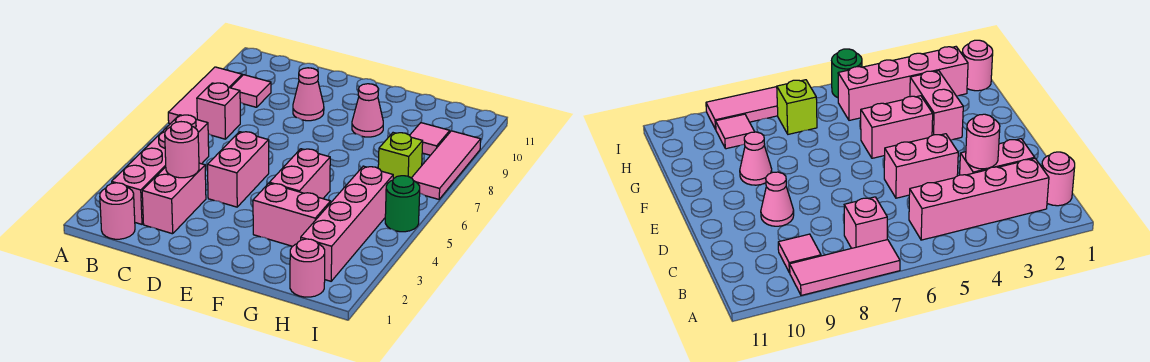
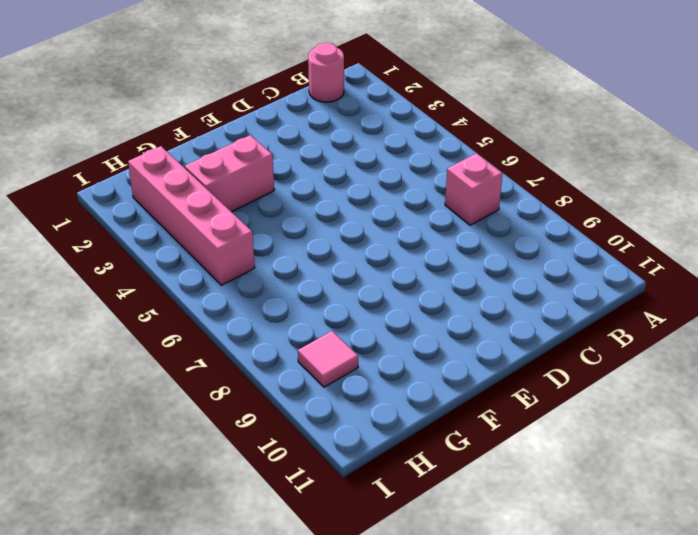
none -> pink 1x3 tile [168,67,242,124]
none -> pink 1x4 brick [112,115,209,224]
none -> pink 1x1 tile [231,75,271,107]

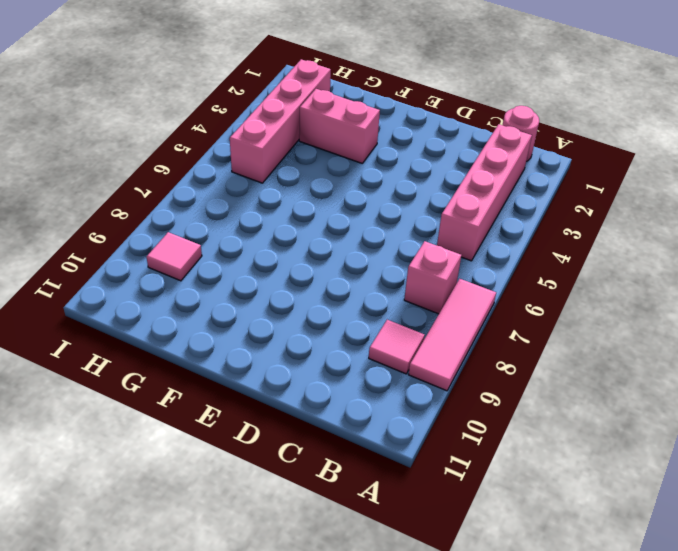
none -> pink 1x2 brick [142,163,206,234]
none -> pink 1x2 brick [207,132,269,207]
none -> pink 1x1 cone [293,68,324,121]

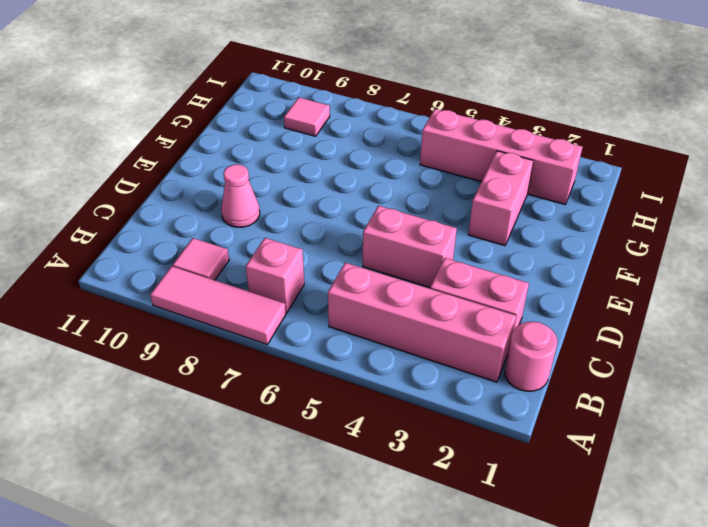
none -> pink 1x2 brick [270,149,330,199]
none -> pink 1x1 cone [352,84,383,137]
none -> pink 1x1 round brick [290,239,325,297]

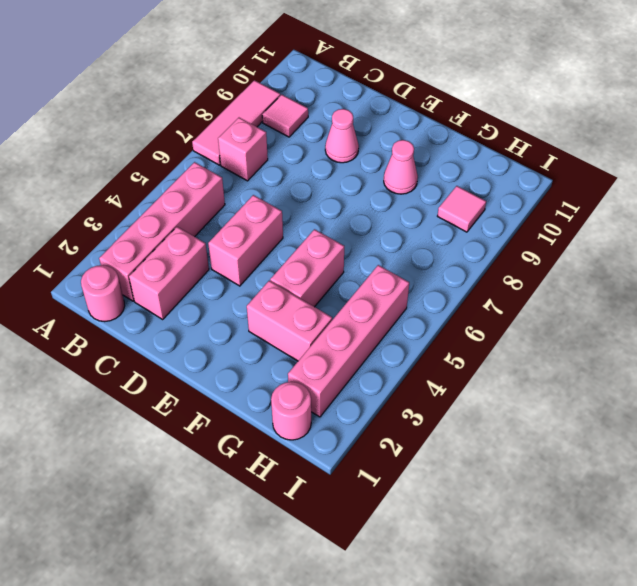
none -> lime 1x1 brick [378,133,423,179]
none -> green 1x1 round brick [385,176,420,232]
none -> pink 1x3 tile [412,131,481,199]

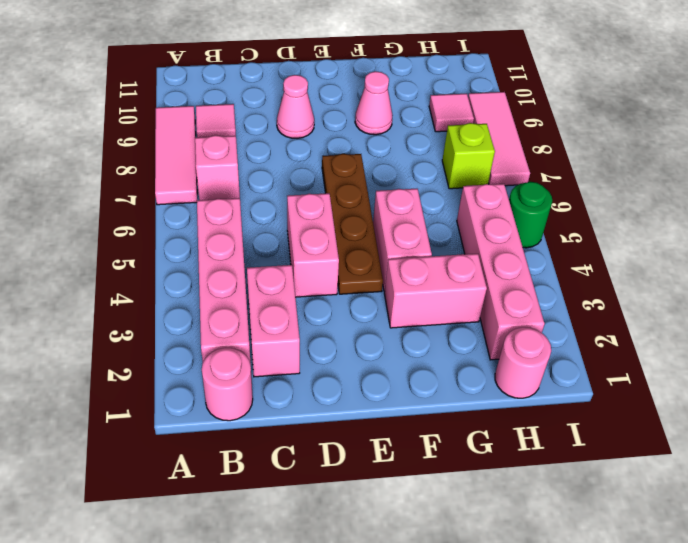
brown 1x4 plate [322,154,383,294] -> none
none -> pink 1x1 round brick [165,122,199,178]

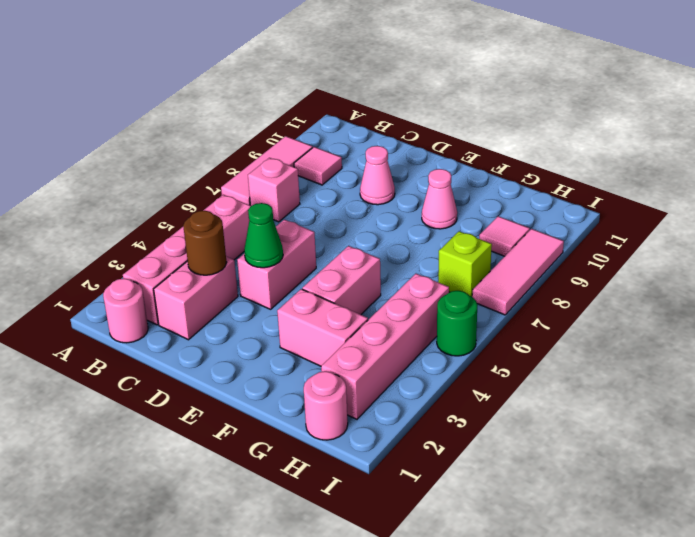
brown 1x1 round brick [183,211,227,275] -> pink 1x1 round brick [165,122,199,178]
green 1x1 cone [244,203,283,268] -> none

